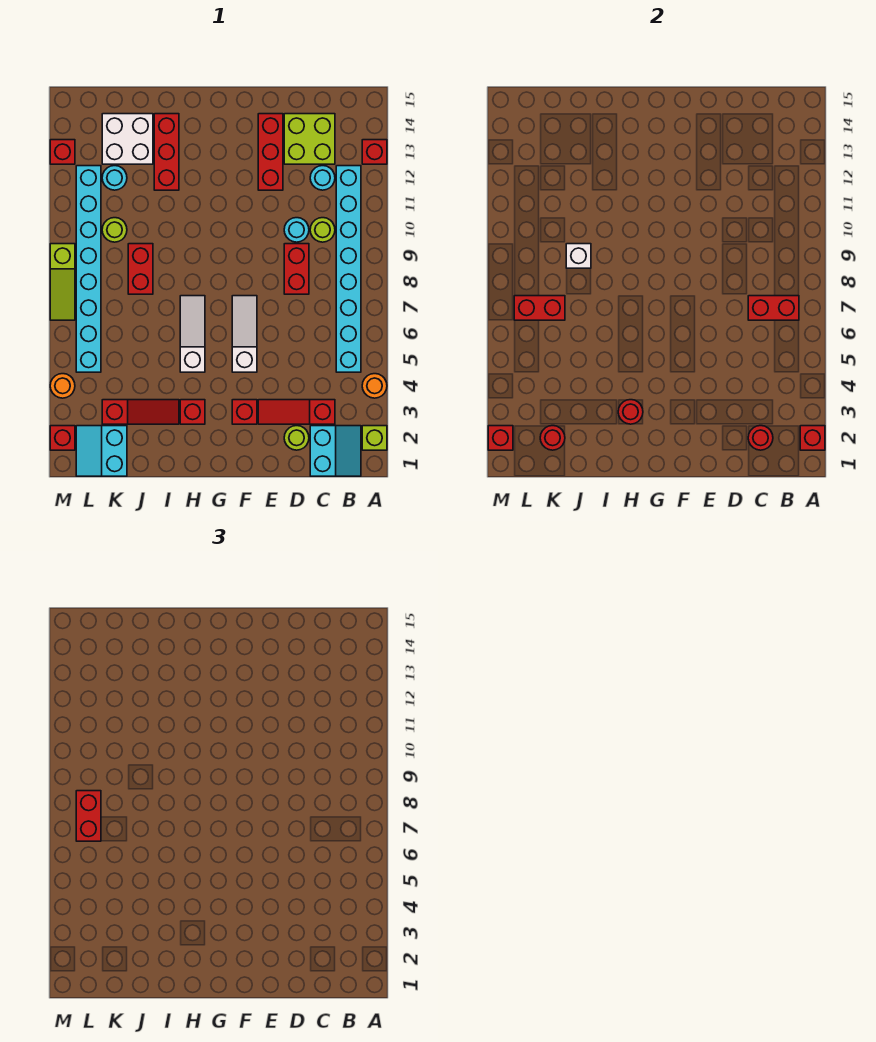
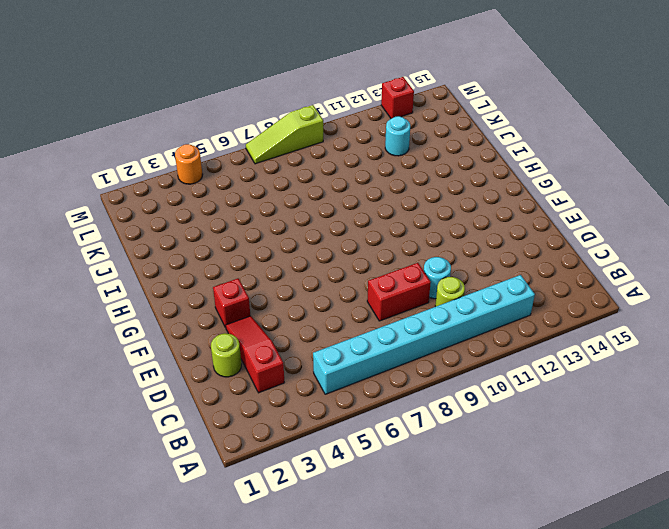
none -> lime 1x1 brick [362,426,387,450]
none -> orange 1x1 round brick [362,374,387,398]
none -> red 1x1 brick [362,140,387,164]
none -> cyan 2x2 slope [310,426,361,476]

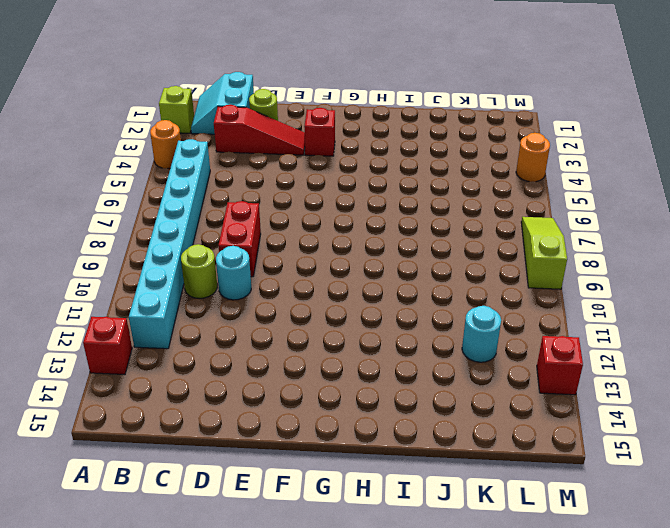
none -> cyan 1x1 round brick [310,166,335,190]
none -> lime 2x2 brick [284,114,335,164]
none -> red 1x3 brick [258,114,283,190]
none -> white 1x3 slope [232,296,257,372]

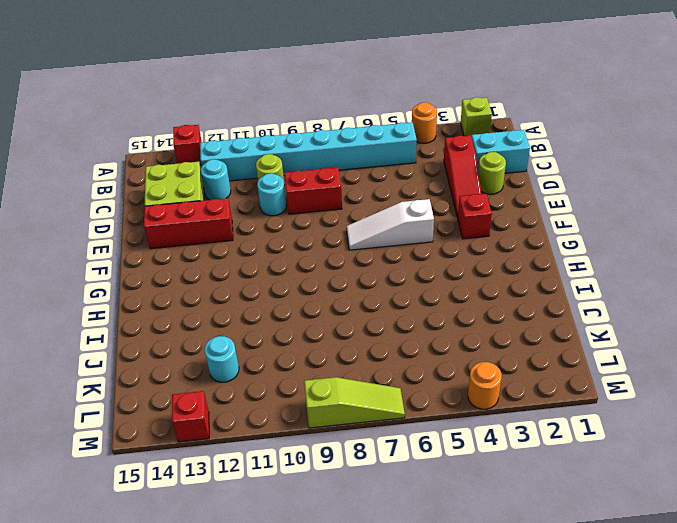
none -> red 1x1 brick [180,400,205,424]
none -> white 1x3 slope [180,296,205,372]
none -> red 1x3 slope [102,400,179,424]
none -> red 1x3 brick [154,114,179,190]

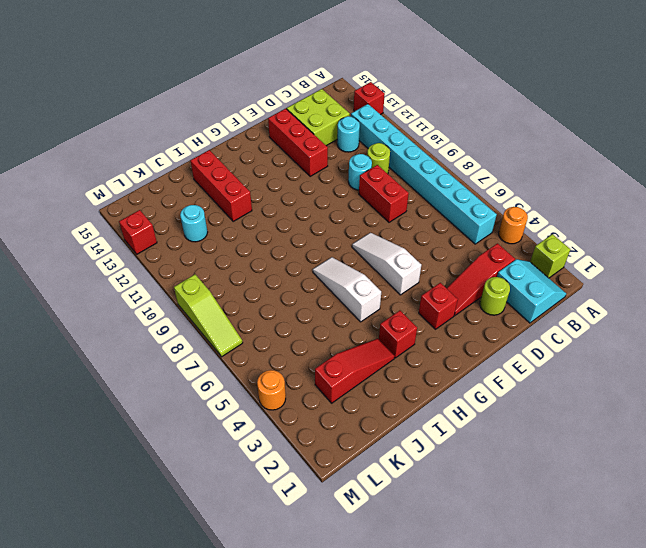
none -> red 1x2 brick [128,244,153,294]
none -> white 2x2 brick [102,114,153,164]
none -> cyan 2x2 slope [76,426,127,476]
none -> lime 1x1 round brick [102,218,127,242]

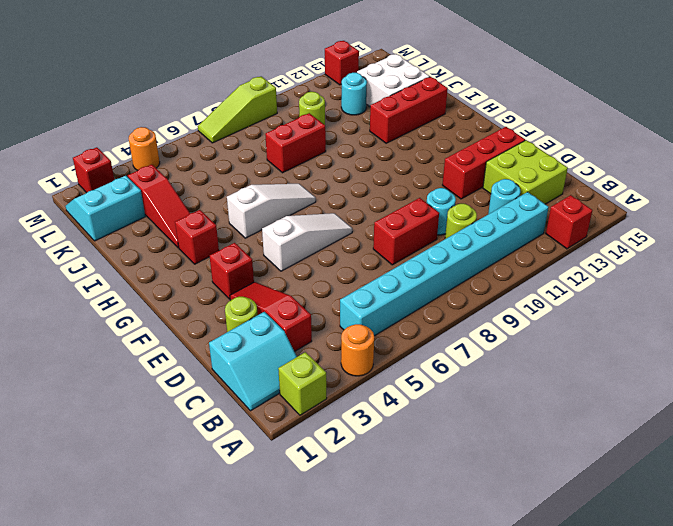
none -> cyan 1x8 brick [76,166,101,372]
none -> red 1x1 brick [800,426,825,450]
none -> red 1x2 brick [748,296,799,320]
none -> red 1x1 round brick [748,426,773,450]

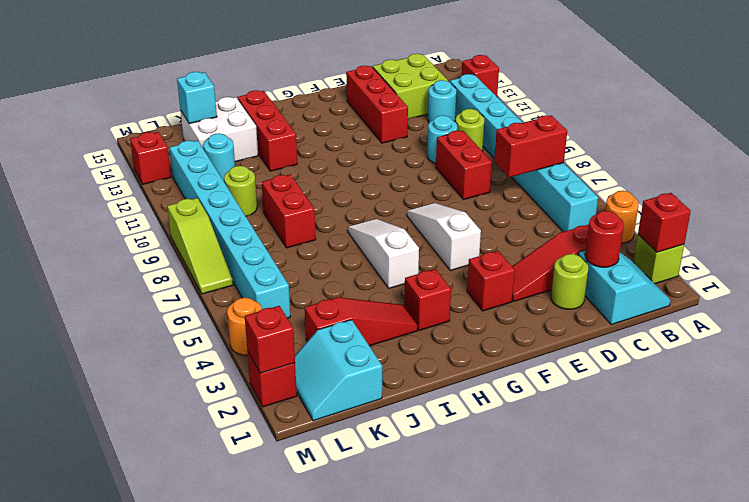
cyan 1x1 brick [177,72,217,124] -> none
none -> red 1x1 round brick [618,400,643,424]
none -> white 1x1 brick [566,244,591,268]
none -> red 1x1 round brick [540,426,565,450]
none -> red 1x2 brick [514,296,565,320]

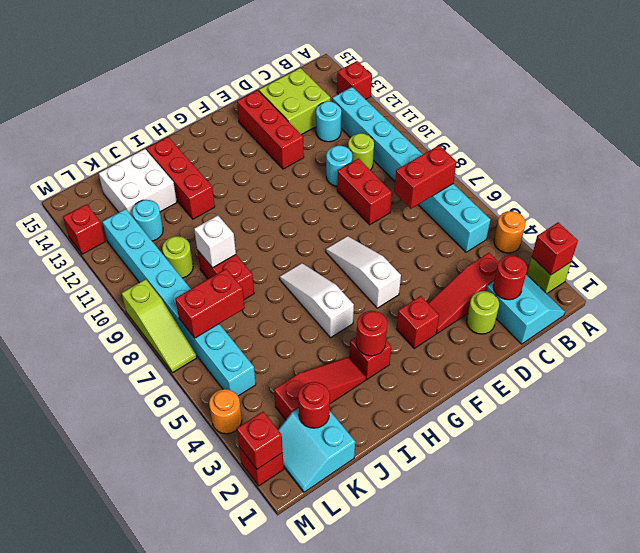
none -> red 1x2 brick [76,791,101,841]

